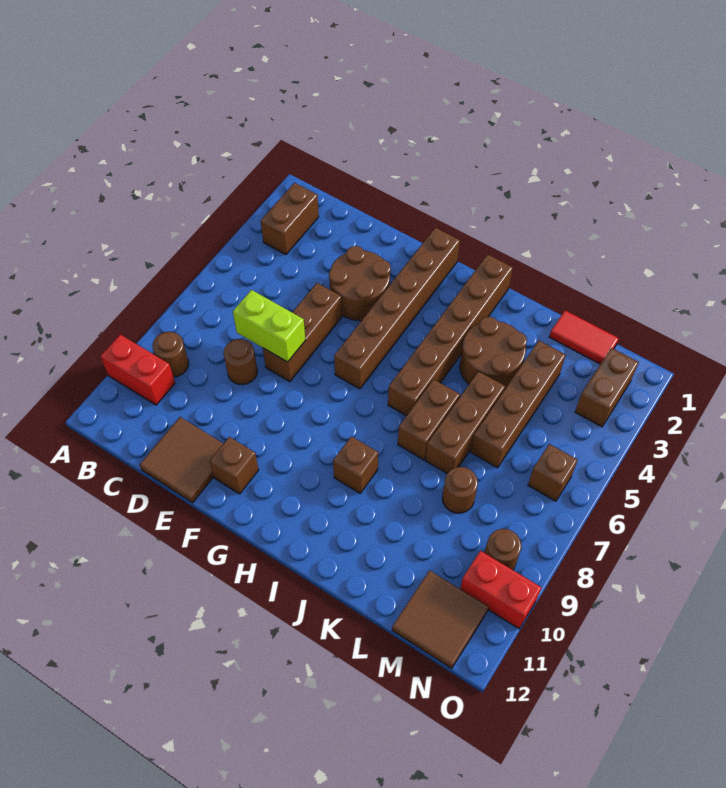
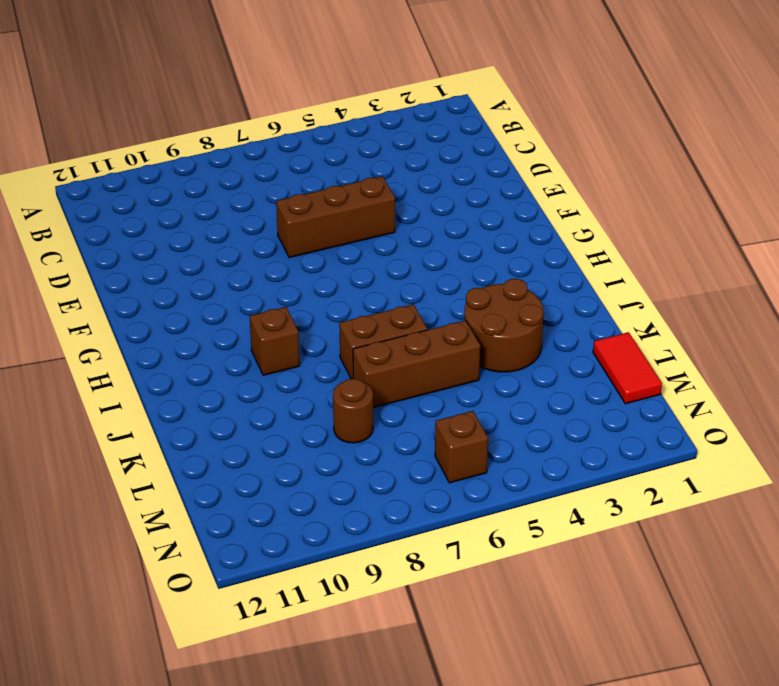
none -> red 1x2 brick [101,335,175,405]
none -> brown 1x2 brick [261,183,319,255]
none -> brown 1x1 round brick [152,332,189,377]

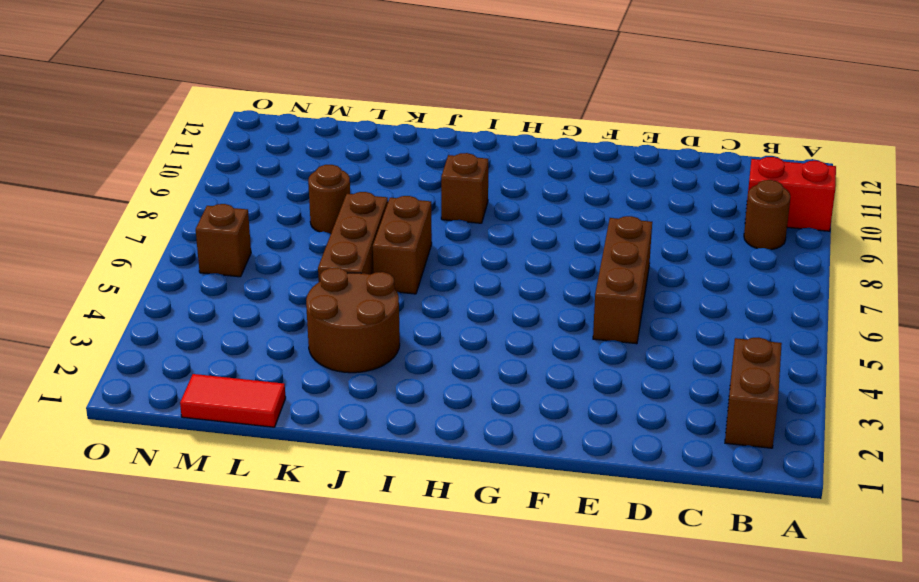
none -> brown 1x1 round brick [224,339,258,384]
none -> brown 2x2 tile [139,417,223,502]
none -> brown 2x2 round brick [329,246,391,320]

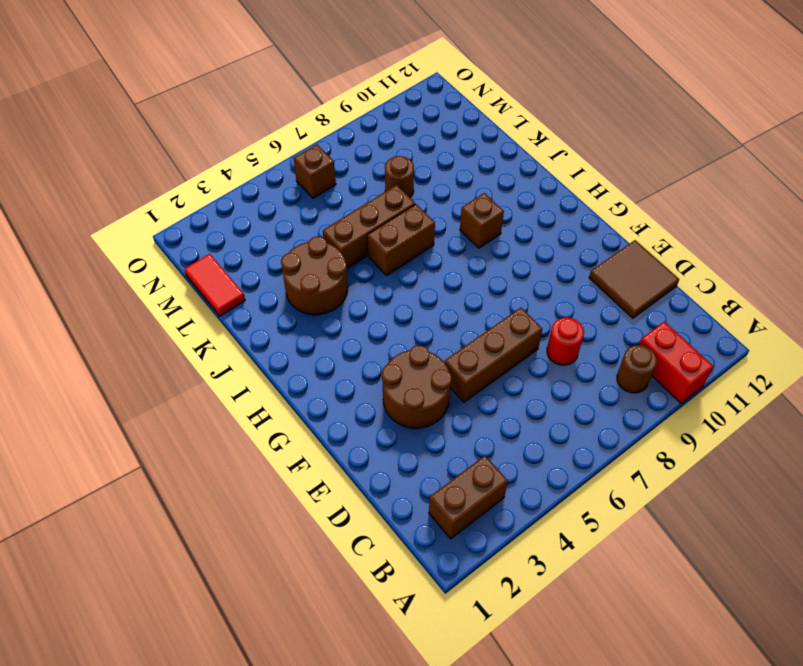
red 1x1 round brick [547,317,584,365] -> brown 1x1 round brick [224,339,258,384]
none -> brown 1x1 brick [210,437,259,494]
none -> brown 1x6 brick [334,228,460,389]
none -> brown 1x6 brick [388,254,513,416]

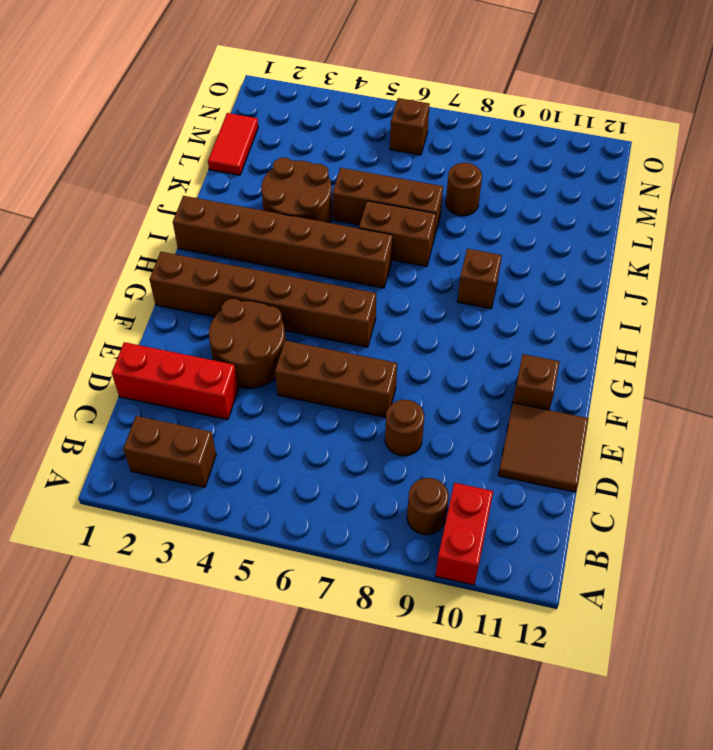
red 1x3 brick [112,342,238,420] -> none
none -> brown 1x4 brick [471,341,565,468]
none -> brown 2x2 tile [392,571,489,668]
none -> brown 1x2 brick [575,348,639,427]

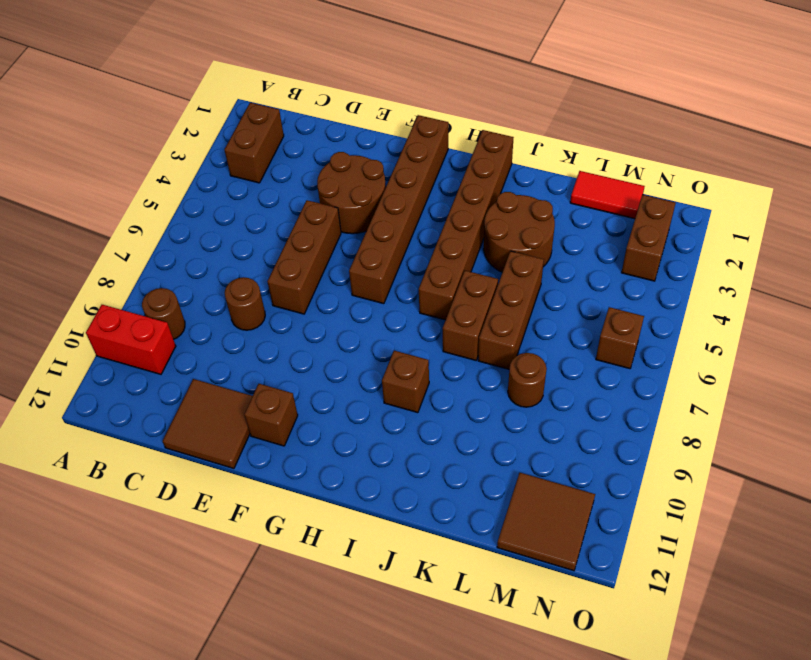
none -> brown 1x4 brick [471,341,565,468]
none -> brown 1x1 round brick [485,529,521,570]
none -> red 1x2 brick [460,551,542,628]

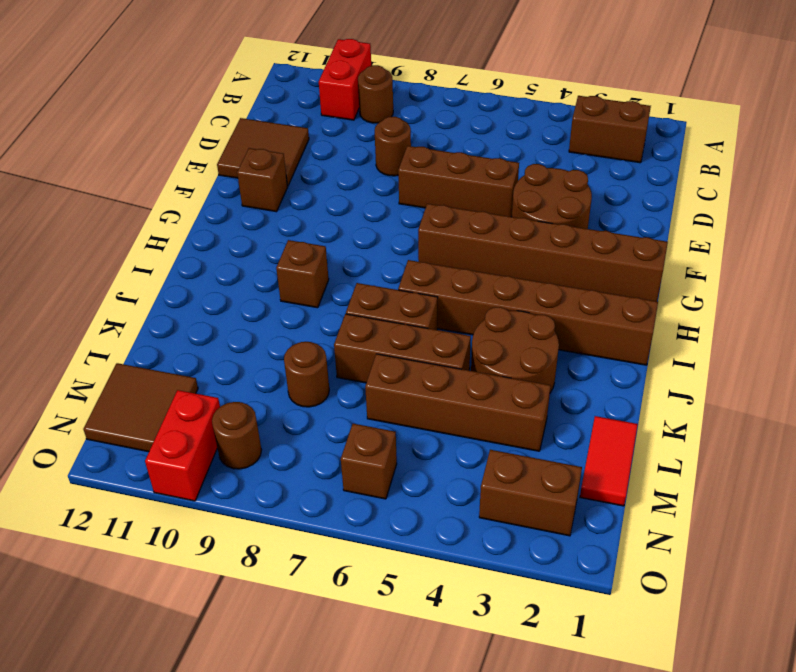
none -> lime 1x2 brick [233,290,305,362]

